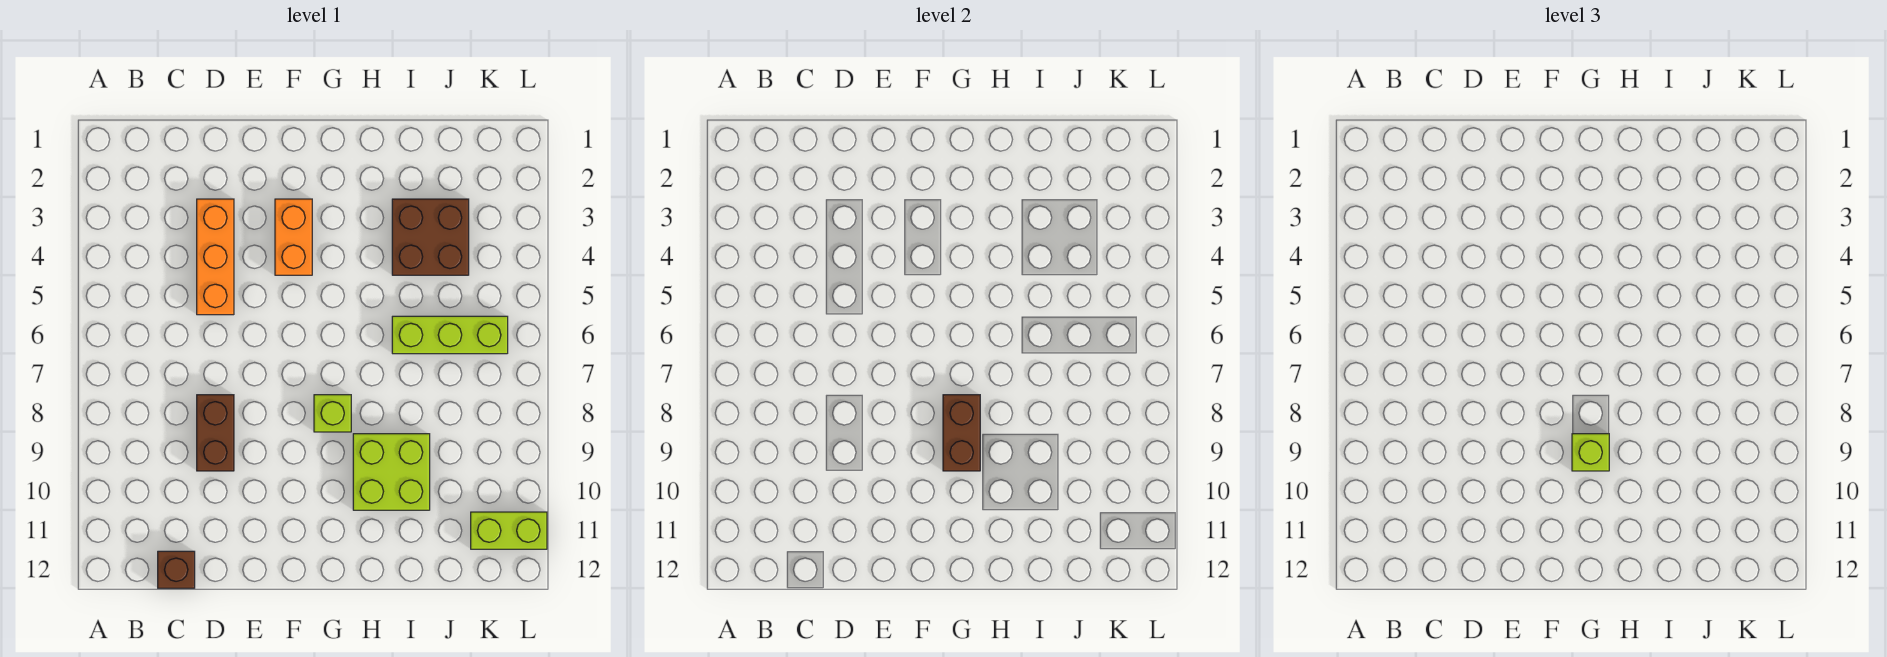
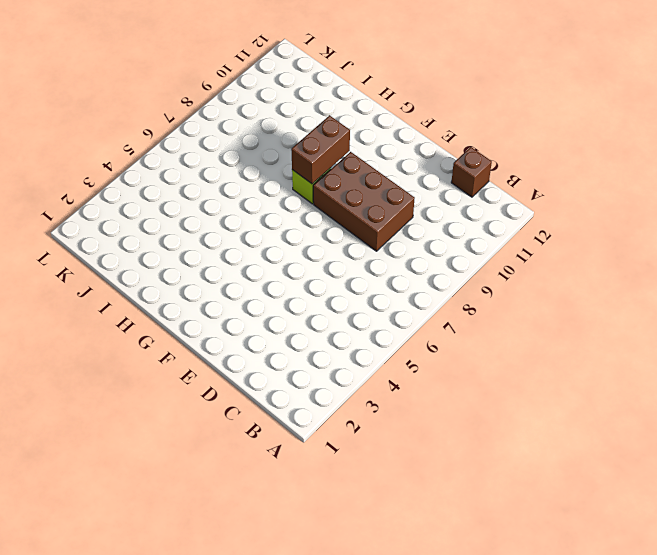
brown 2x3 brick [313,152,415,251] -> brown 1x2 brick [197,395,234,471]
none -> orange 1x3 brick [197,199,234,315]
none -> orange 1x2 brick [275,199,312,275]

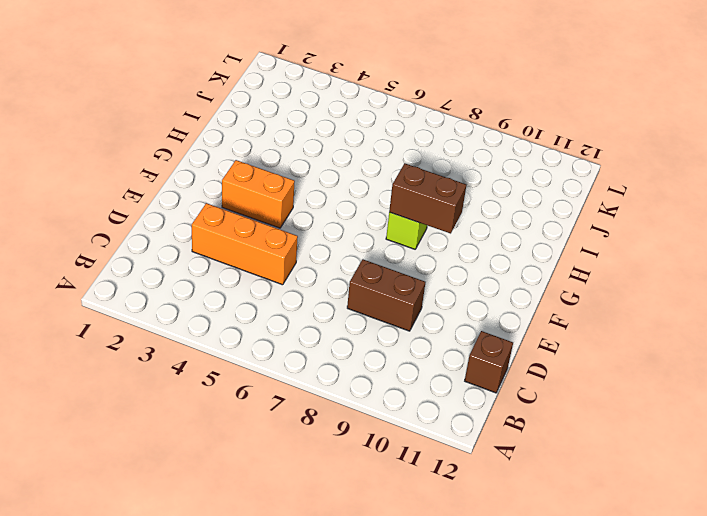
none -> lime 2x2 brick [353,434,430,510]
none -> brown 2x2 brick [392,199,469,275]

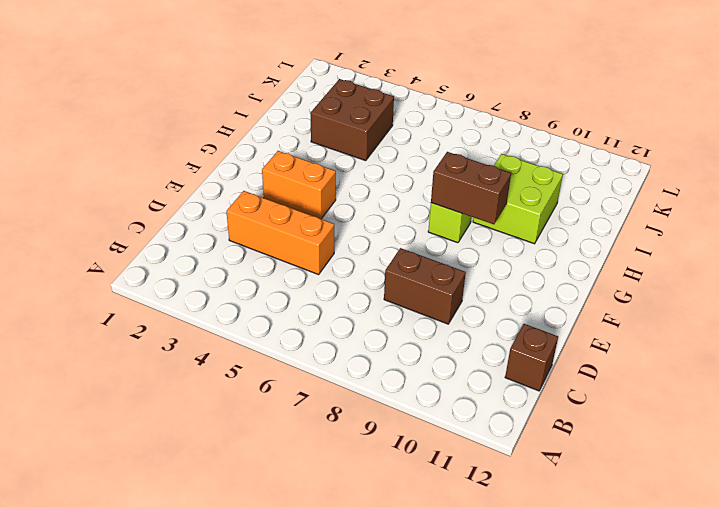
none -> lime 1x3 brick [392,316,508,354]
none -> lime 1x2 brick [471,512,547,549]

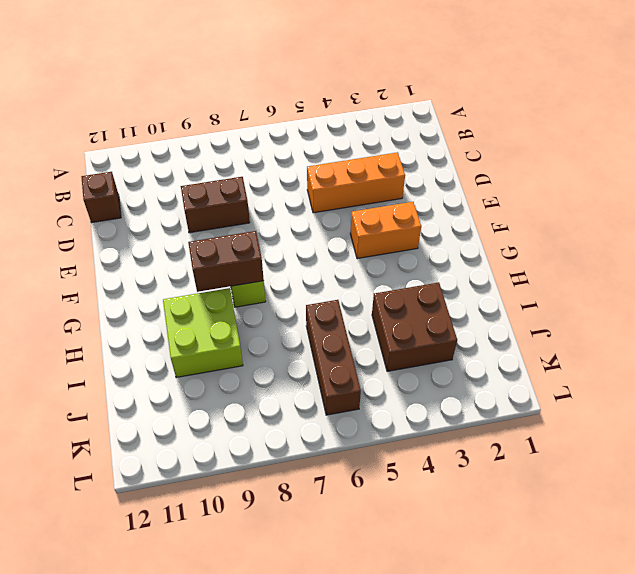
brown 1x3 brick [306,300,361,415] -> lime 1x3 brick [392,316,508,354]
none -> lime 1x2 brick [471,512,547,549]
none -> lime 1x1 brick [1572,434,1609,471]

